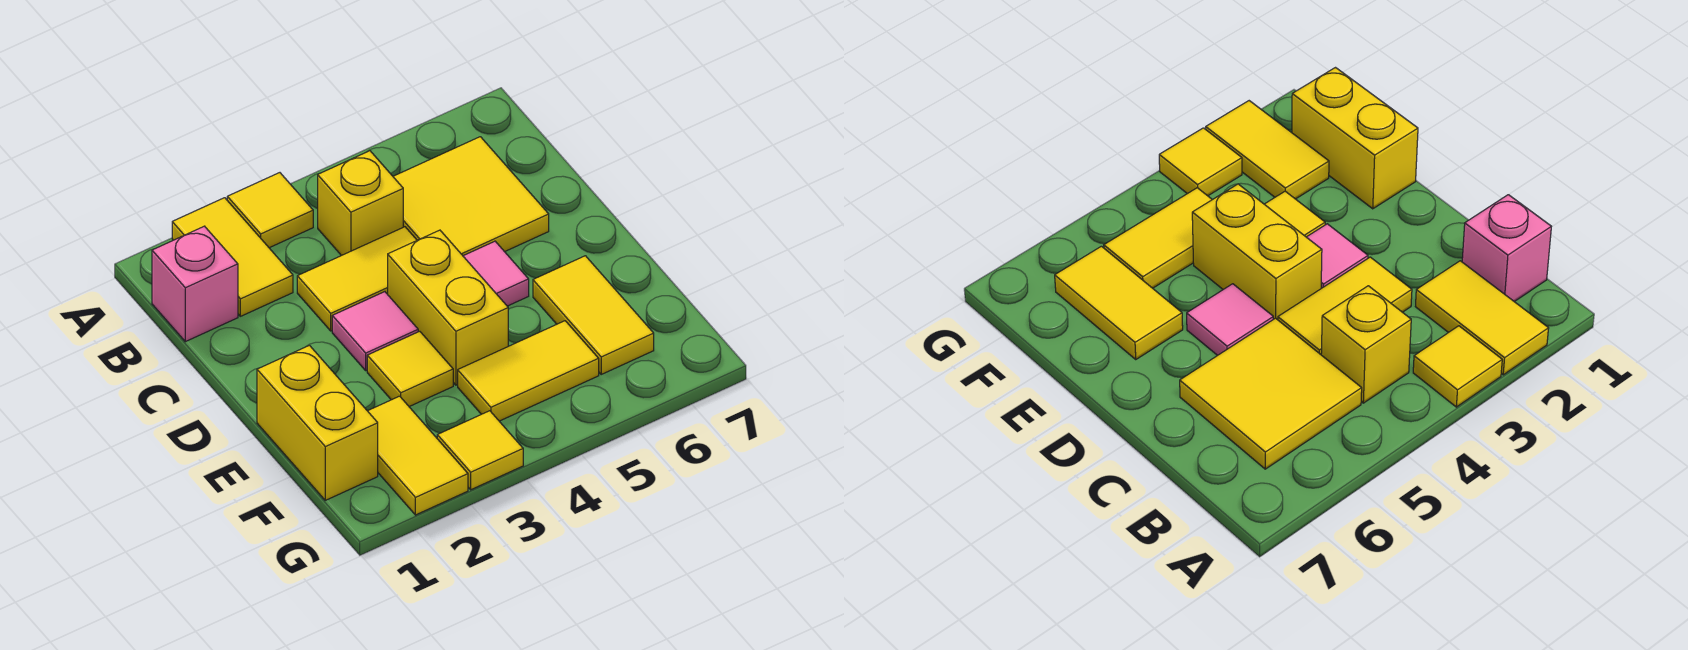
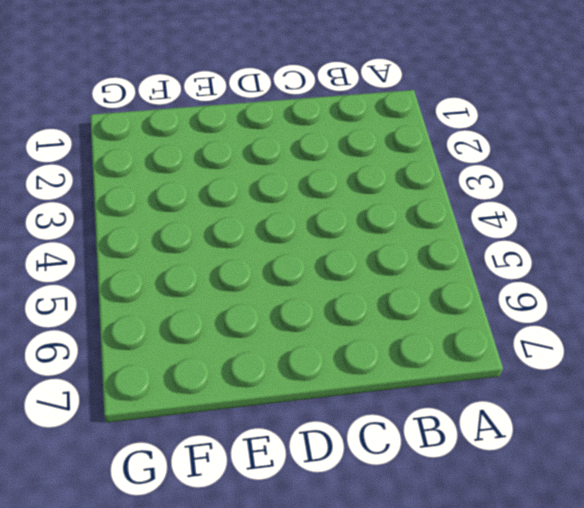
none -> yellow 1x2 tile [172,198,293,316]
none -> yellow 1x1 tile [227,173,313,248]
none -> pink 1x1 brick [152,226,238,342]

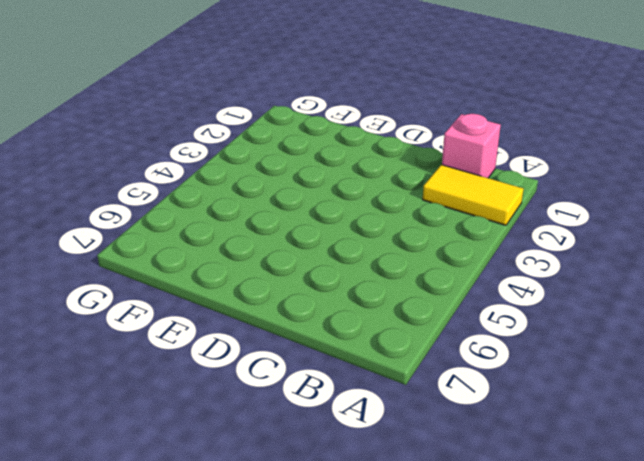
none -> yellow 1x1 tile [227,173,313,248]
none -> yellow 1x1 brick [318,151,403,256]
none -> yellow 2x2 tile [393,137,549,256]

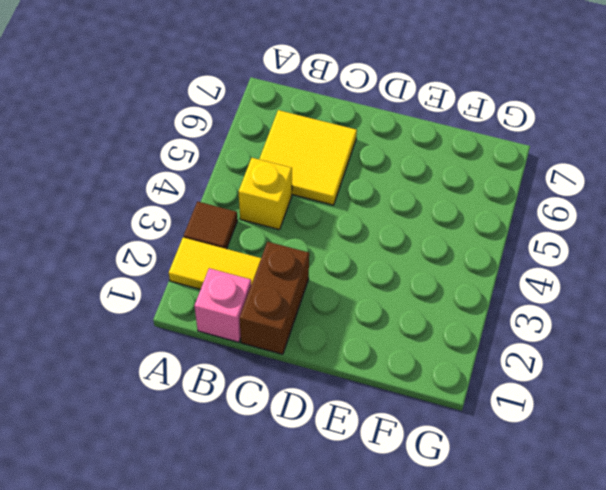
brown 1x1 tile [184,201,238,249] -> yellow 1x1 tile [227,173,313,248]
brown 1x2 brick [239,242,309,354] -> none
none -> yellow 1x2 tile [297,227,417,331]
none -> pink 1x1 tile [332,292,418,370]
none -> yellow 1x2 brick [388,230,508,385]

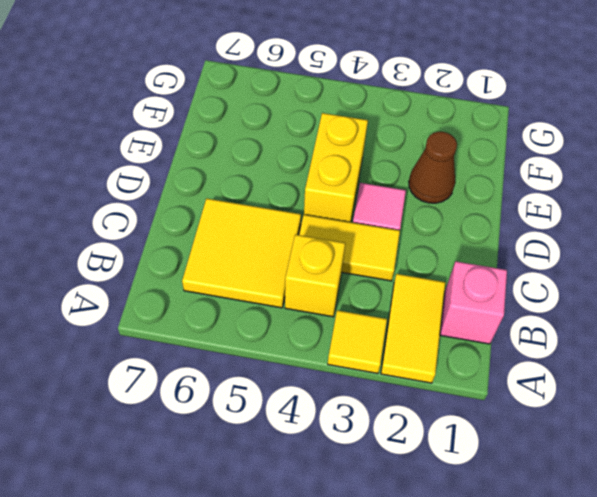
brown 1x1 cone [409,132,457,203] -> none
none -> pink 1x1 tile [463,241,529,306]
none -> yellow 1x2 brick [257,345,378,500]
none -> yellow 1x1 tile [367,331,453,407]

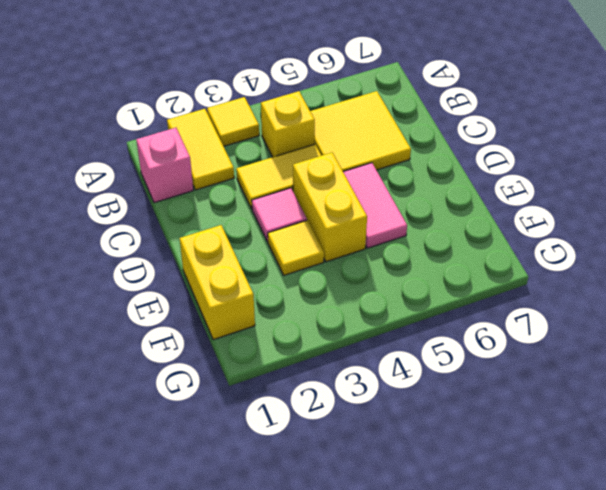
pink 1x2 tile [343,163,407,248] -> pink 1x1 tile [463,241,529,306]
none -> yellow 1x2 tile [533,256,654,374]
none -> yellow 1x2 tile [368,396,468,515]
none -> yellow 1x2 tile [458,321,599,421]

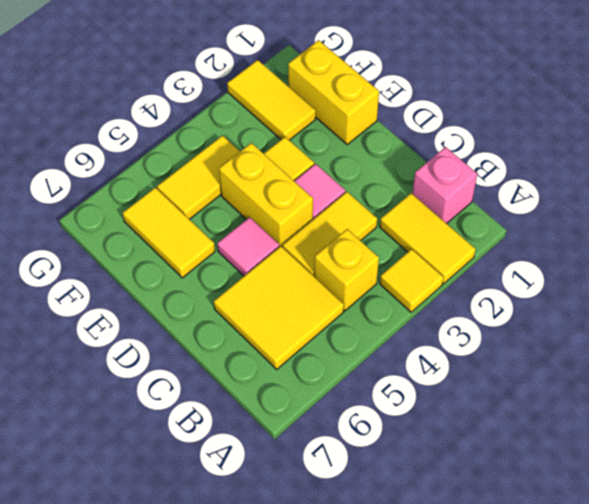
none -> yellow 1x1 tile [437,411,523,490]

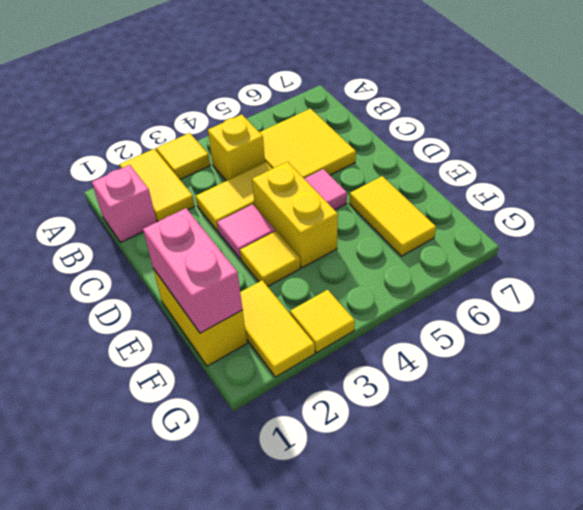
pink 1x2 brick [143,208,243,333] -> none
none -> yellow 1x2 tile [458,321,599,421]

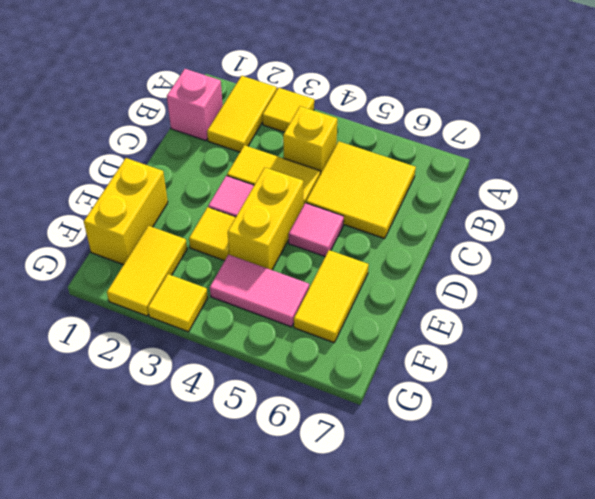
pink 1x2 tile [210,255,309,327] -> yellow 1x2 tile [458,321,599,421]

